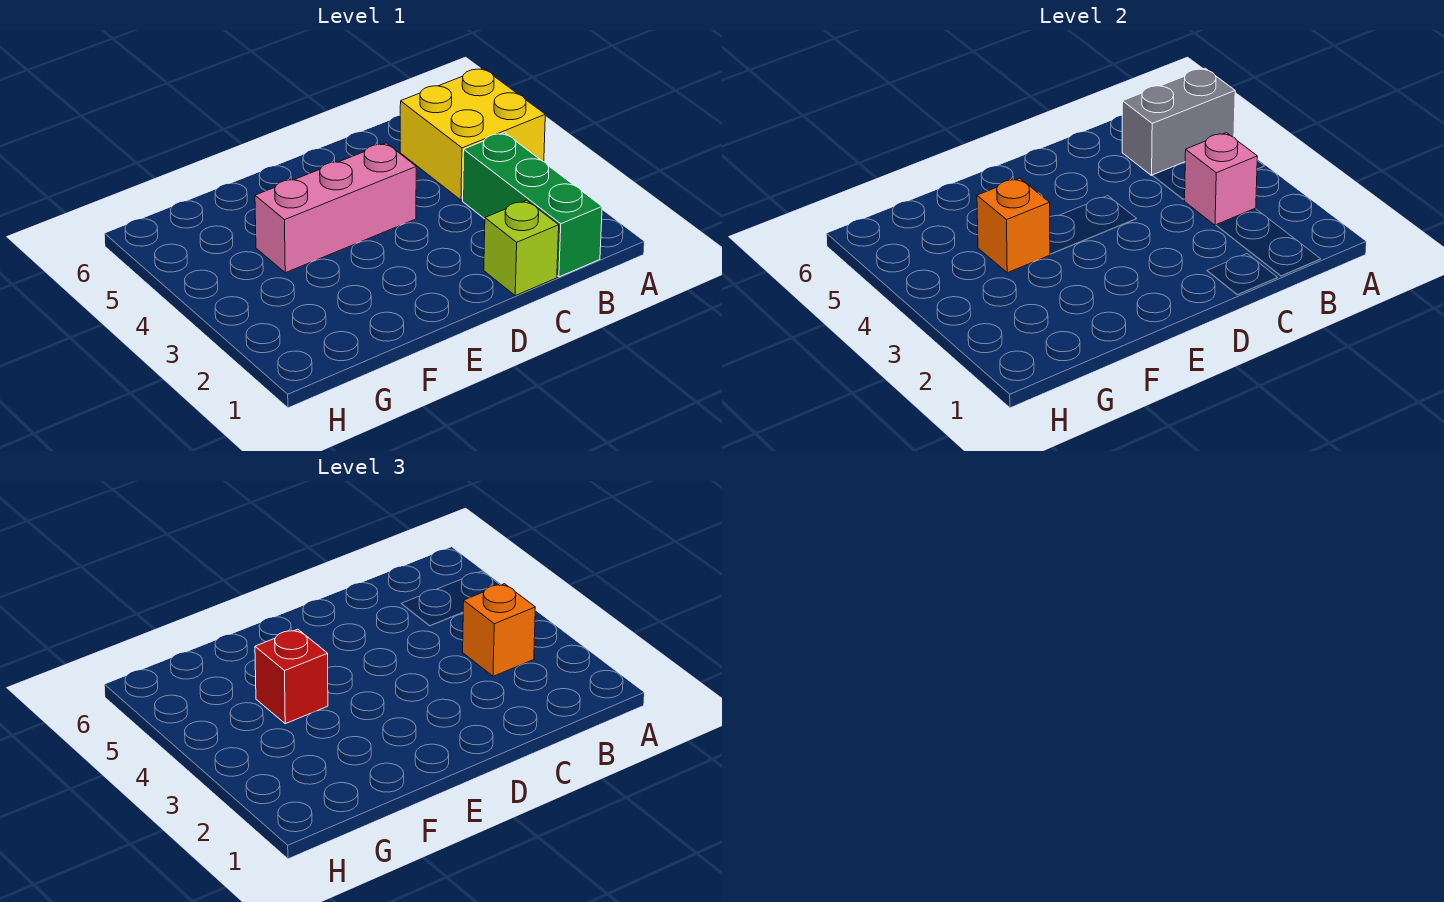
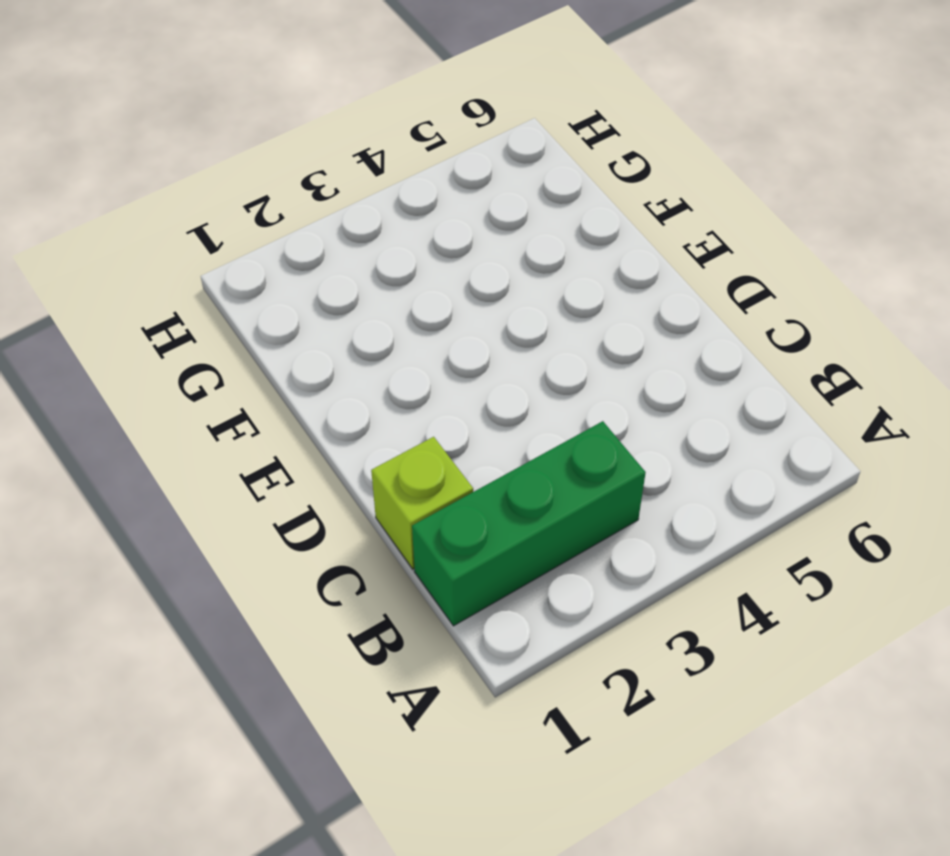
none -> yellow 2x2 brick [400,68,545,200]
none -> pink 1x3 brick [255,143,416,273]

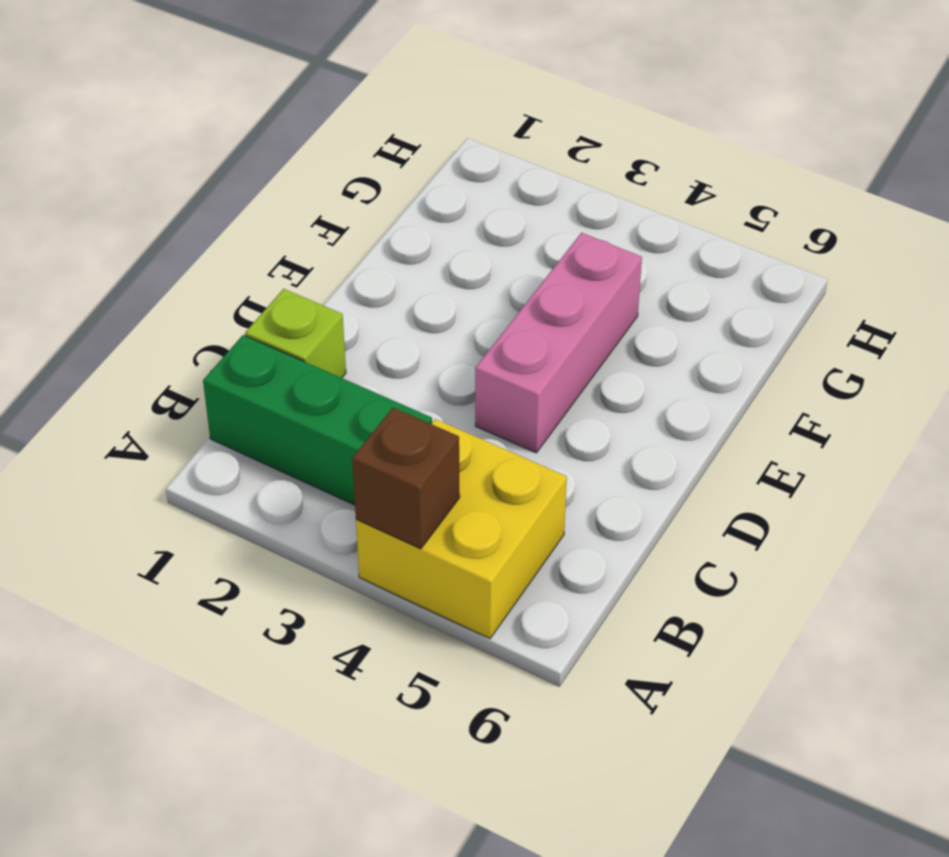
brown 1x1 brick [352,408,460,549] -> none
none -> grey 1x2 brick [1122,68,1235,175]
none -> pink 1x1 brick [1185,133,1257,225]

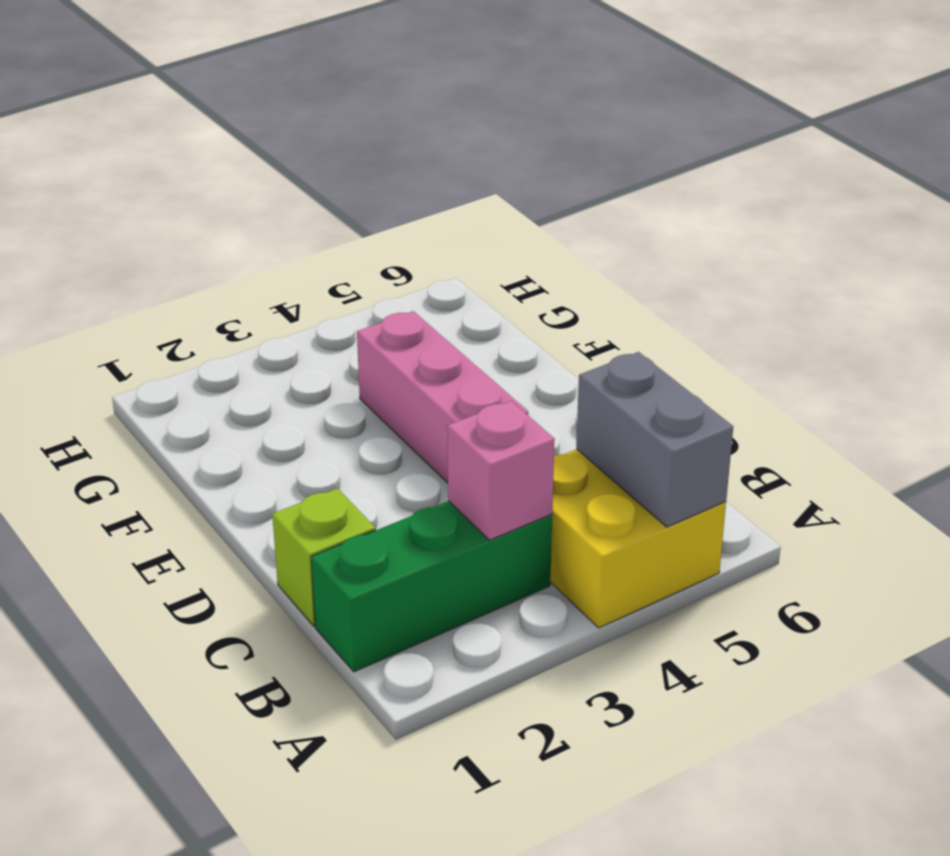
none -> orange 1x1 brick [977,178,1050,273]
none -> orange 1x1 brick [463,584,535,676]

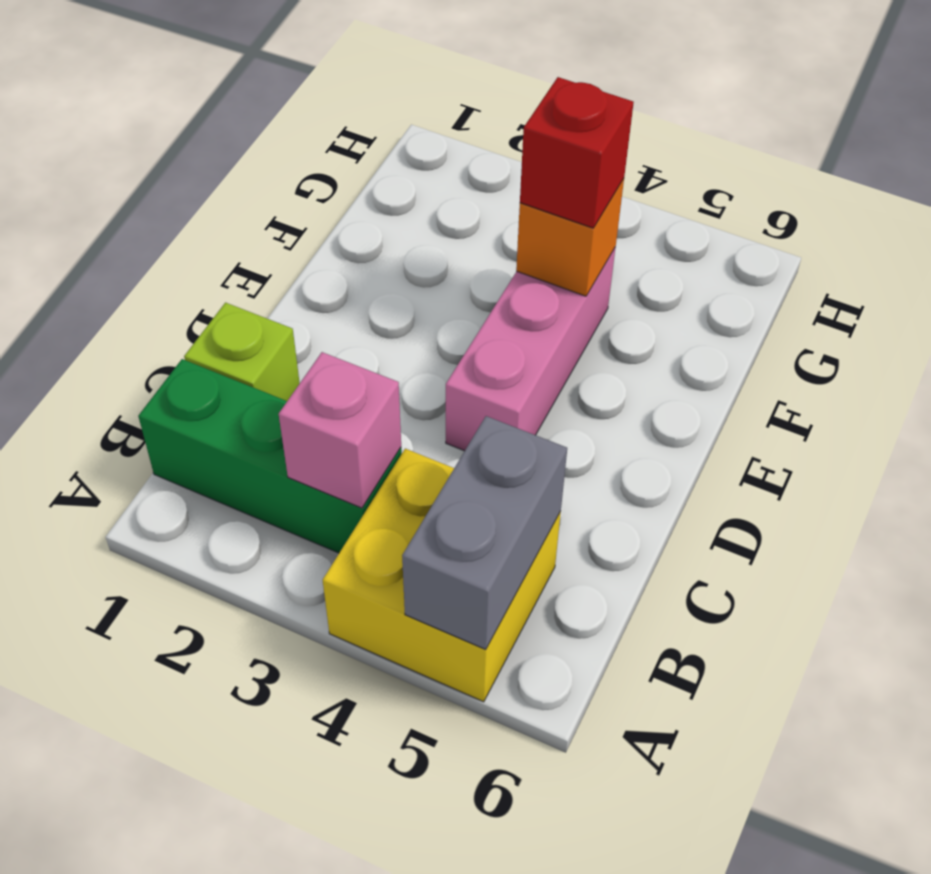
none -> orange 1x1 brick [463,584,535,676]

